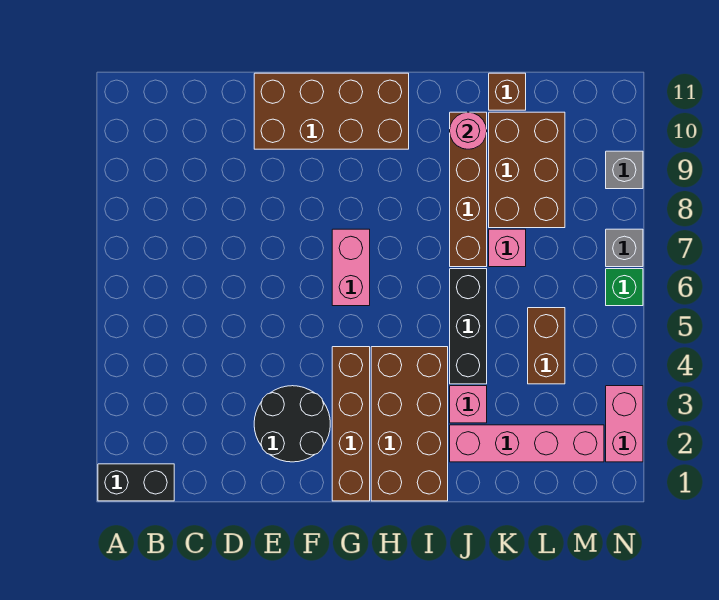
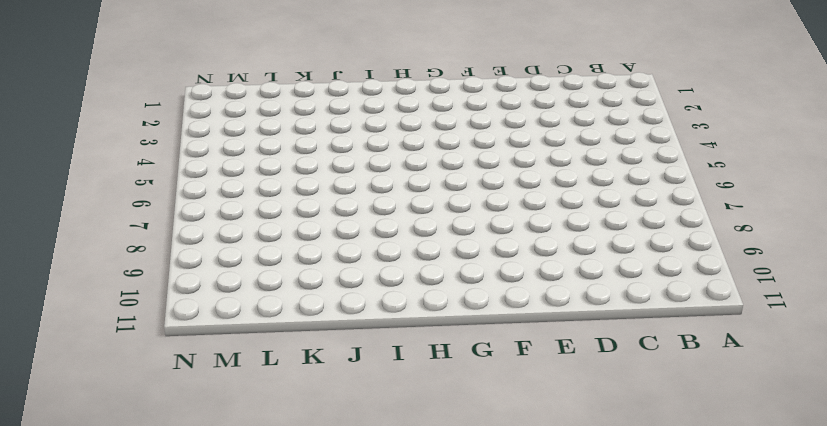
none -> black 1x2 brick [98,464,174,501]
none -> black 2x2 round brick [254,386,330,462]
none -> brown 2x4 brick [254,73,409,149]

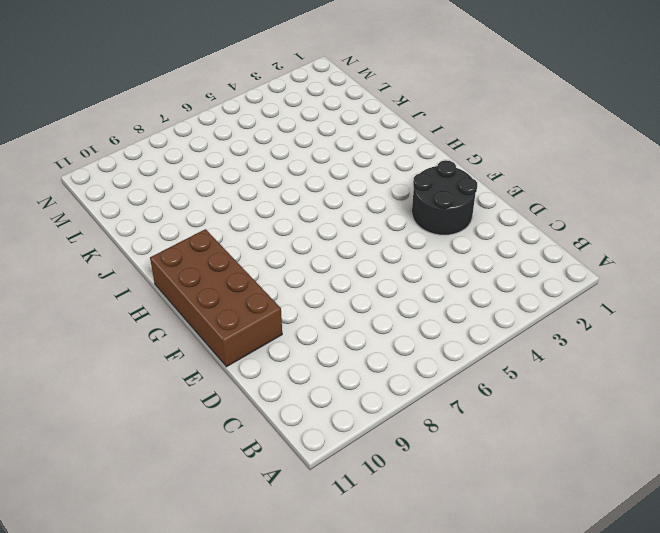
none -> black 1x2 brick [98,464,174,501]
none -> brown 1x4 brick [332,347,370,501]
none -> pink 1x2 brick [332,229,370,306]

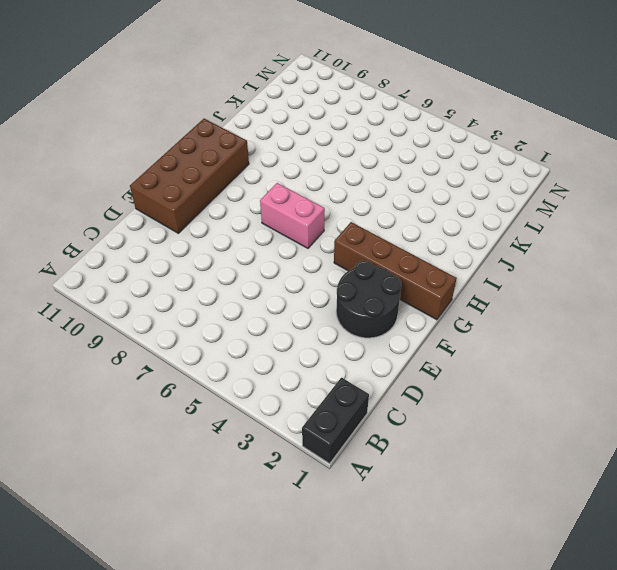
none -> brown 2x4 brick [371,347,448,501]
none -> pink 1x4 brick [450,425,604,462]
none -> pink 1x1 brick [450,386,487,423]

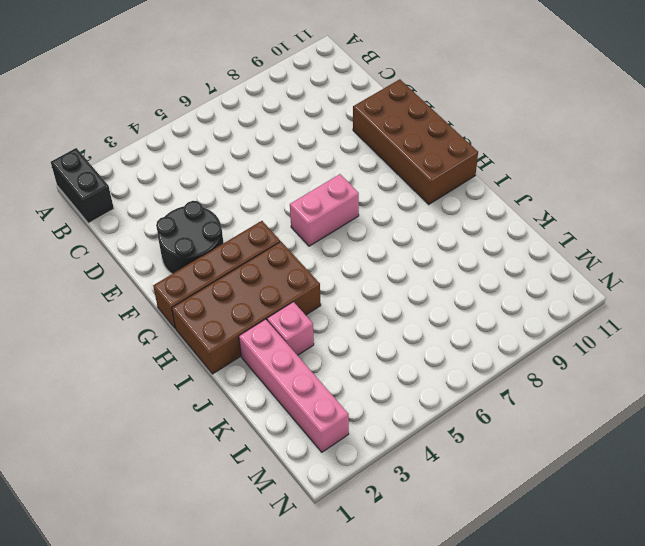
none -> black 1x3 brick [450,269,487,384]
none -> brown 1x4 brick [450,112,487,267]
none -> pink 1x1 brick [489,229,526,267]

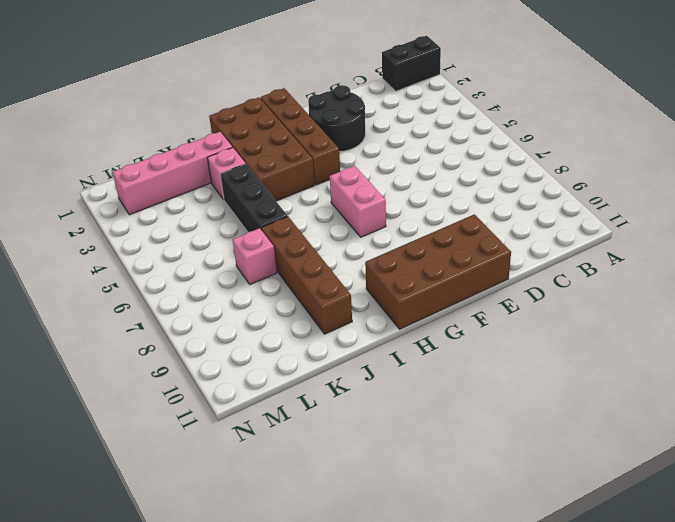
none -> brown 2x3 brick [489,112,565,228]
none -> brown 1x1 brick [489,73,526,110]
none -> brown 1x2 brick [528,308,565,384]

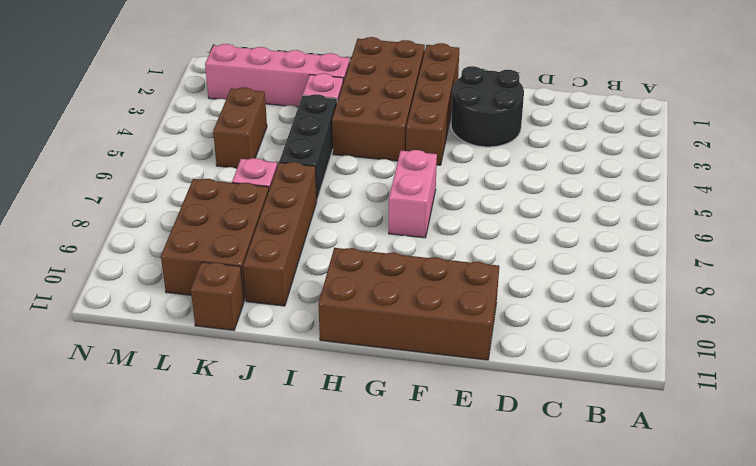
none -> black 1x2 brick [98,464,174,501]
none -> pink 1x2 brick [606,386,643,462]
none -> green 1x1 brick [606,269,643,306]

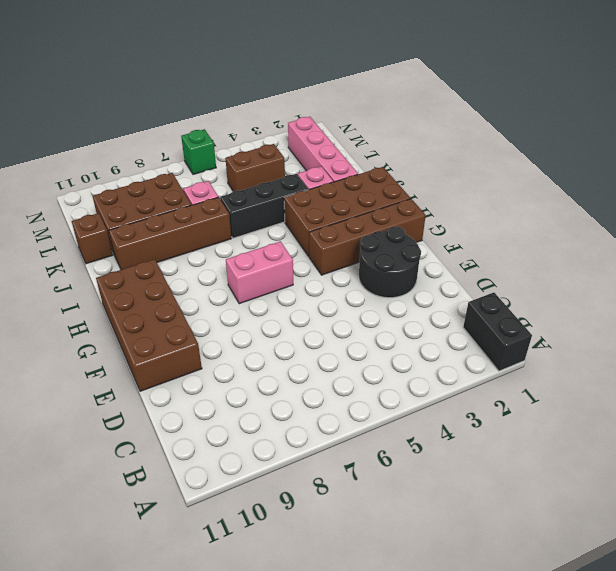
none -> pink 1x2 brick [606,386,643,462]
none -> grey 1x1 brick [606,229,643,267]
none -> grey 1x1 brick [606,151,643,189]

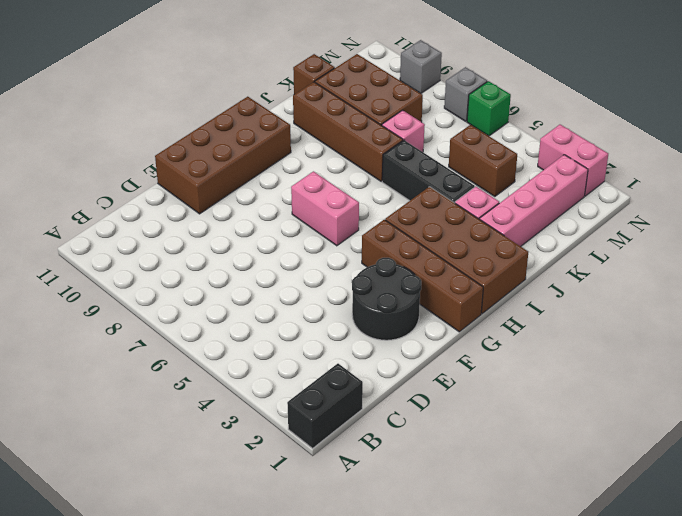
none -> pink 1x1 round brick [450,112,487,149]

